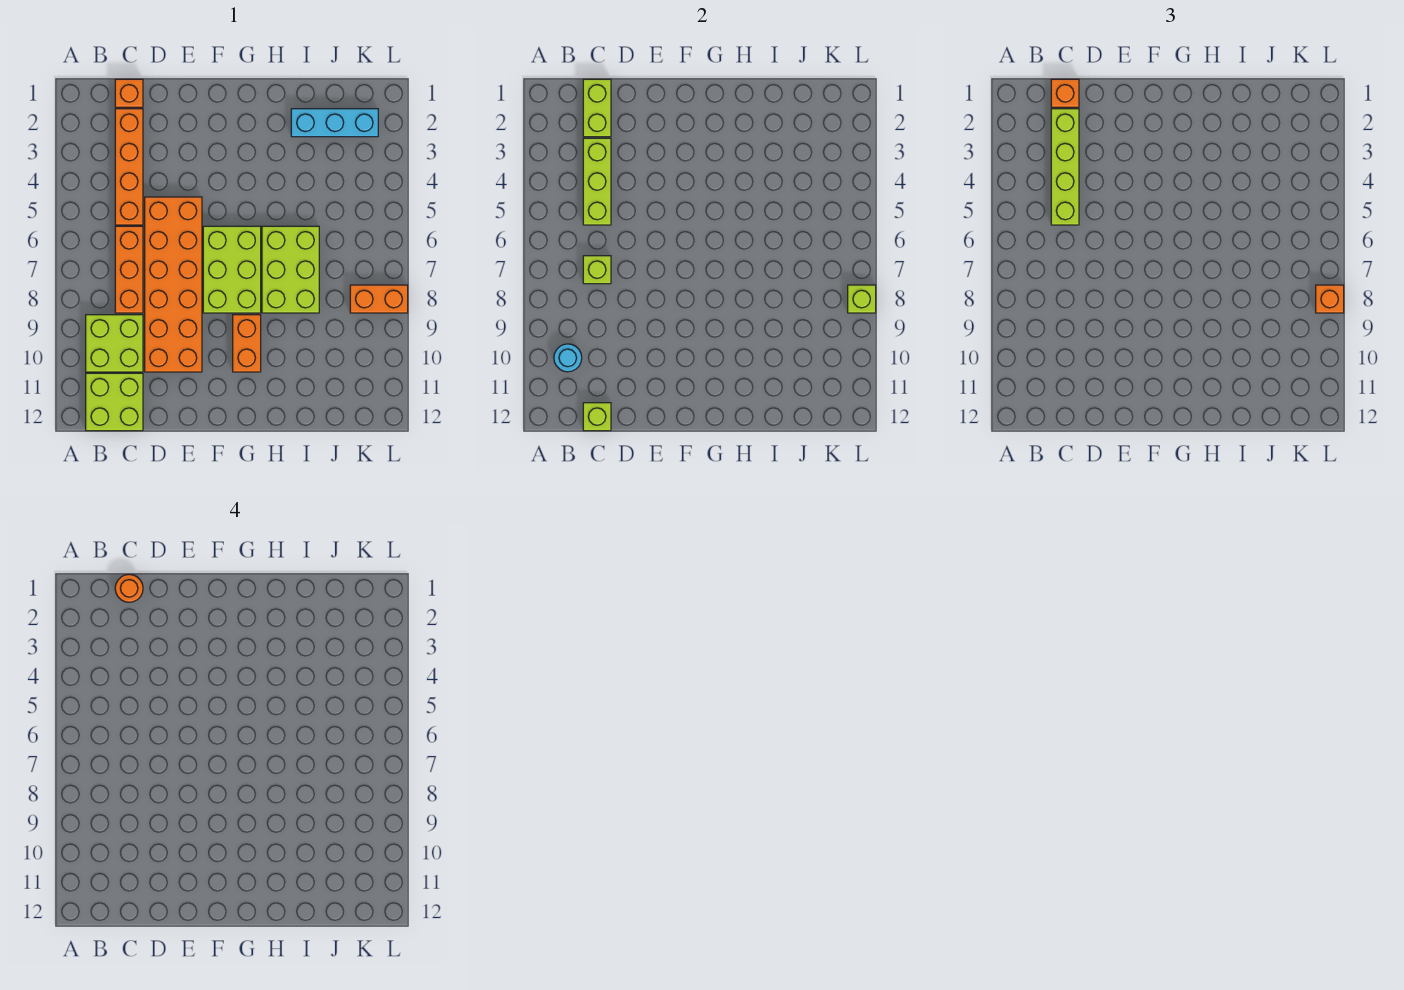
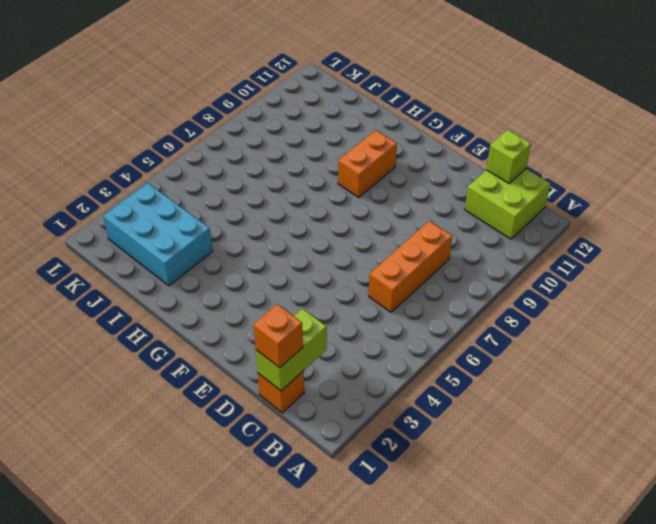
cyan 2x3 brick [103,183,212,286] -> cyan 1x3 brick [291,109,378,137]
none -> lime 2x2 brick [86,315,143,372]
none -> orange 1x4 brick [115,109,143,225]
none -> orange 2x6 brick [145,197,202,372]

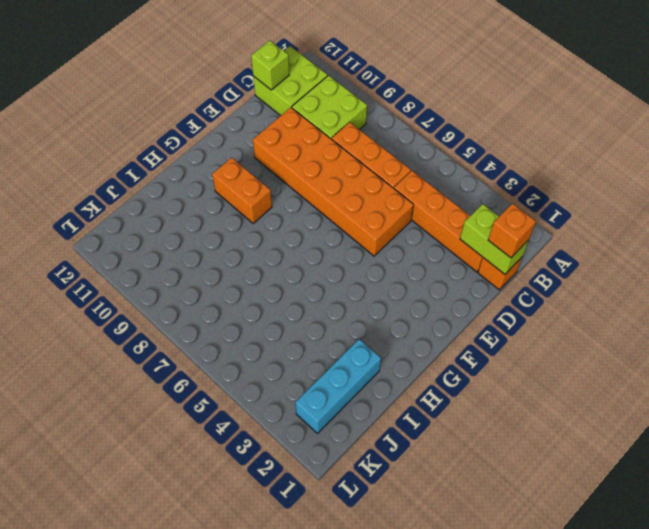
none -> lime 2x3 brick [203,226,261,313]
none -> lime 2x3 brick [262,226,319,313]
none -> orange 1x2 brick [350,285,408,313]

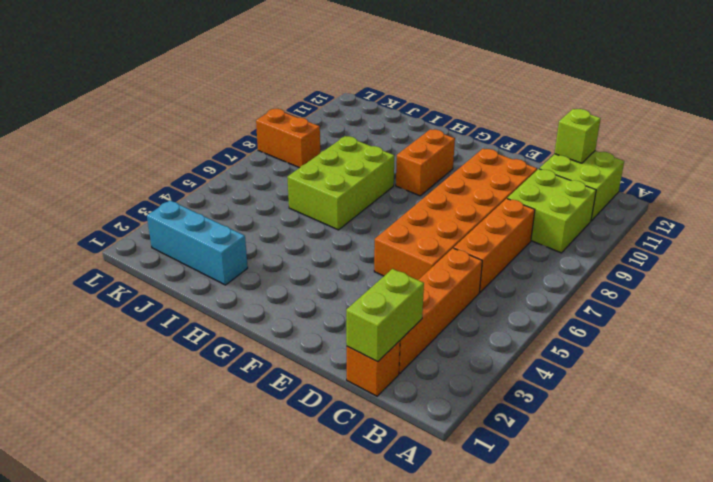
none -> lime 2x3 brick [203,226,261,313]
none -> cyan 1x1 round brick [554,344,582,372]
none -> lime 1x3 brick [583,138,611,225]

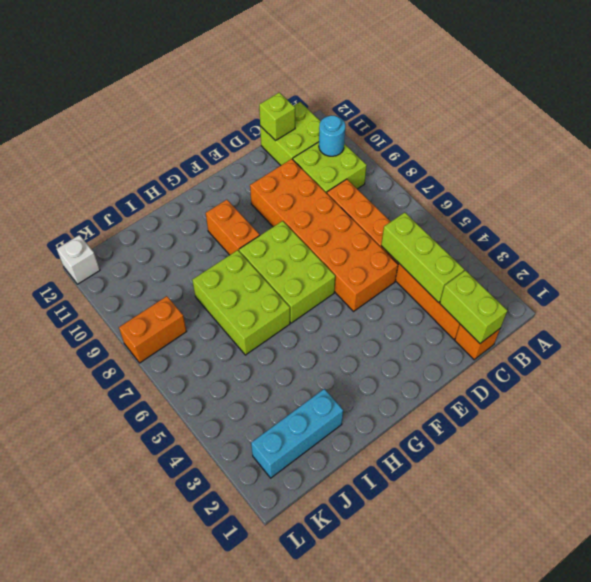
white 1x1 brick [57,235,100,284] -> none
none -> lime 1x1 brick [583,256,611,284]
none -> lime 1x1 brick [848,285,876,313]
none -> orange 1x1 brick [1051,79,1079,107]

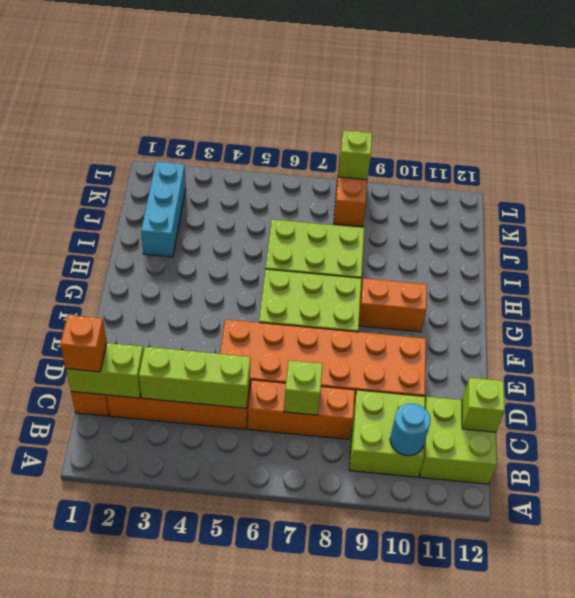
none -> lime 1x4 brick [1051,109,1079,225]
none -> orange 1x1 brick [1316,285,1344,313]
none -> orange 1x1 round brick [115,574,143,602]

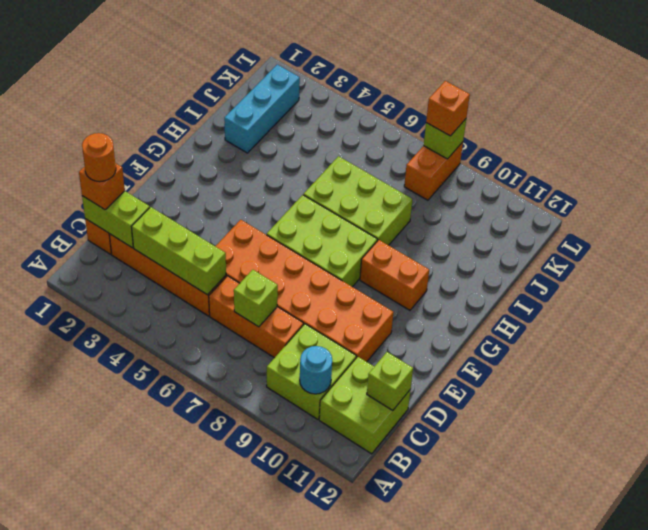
none -> lime 1x4 brick [1051,109,1079,225]

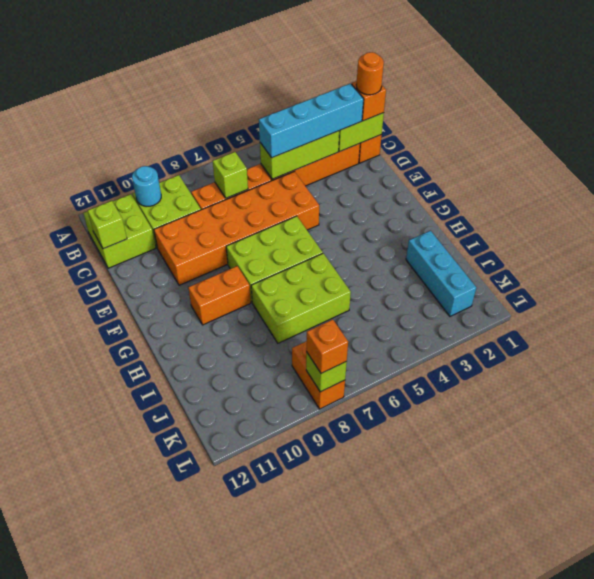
cyan 1x4 brick [259,84,364,158] -> lime 1x4 brick [1051,109,1079,225]

